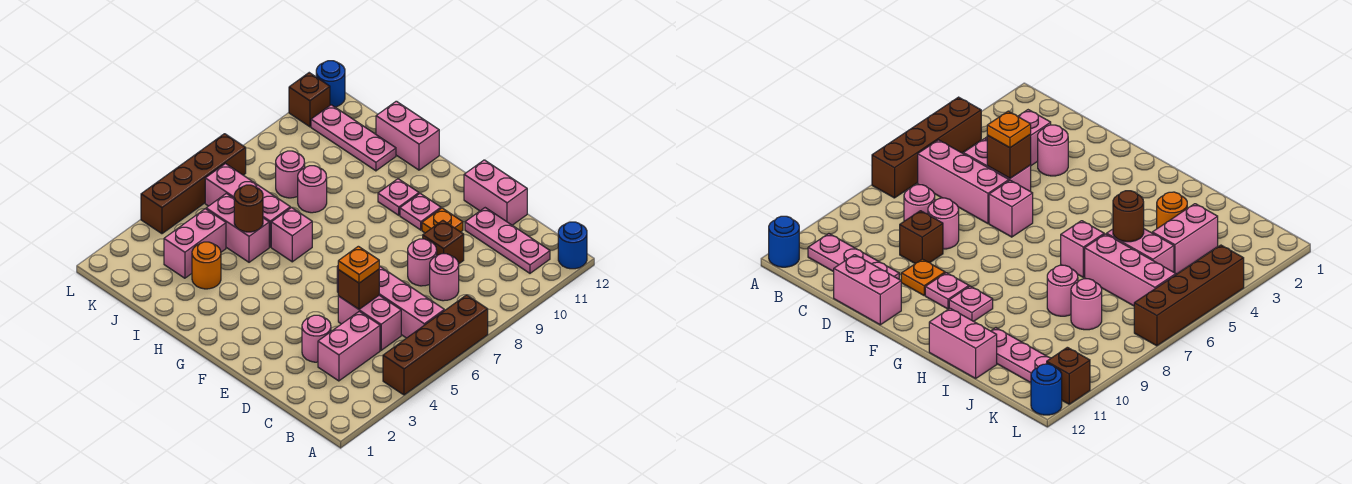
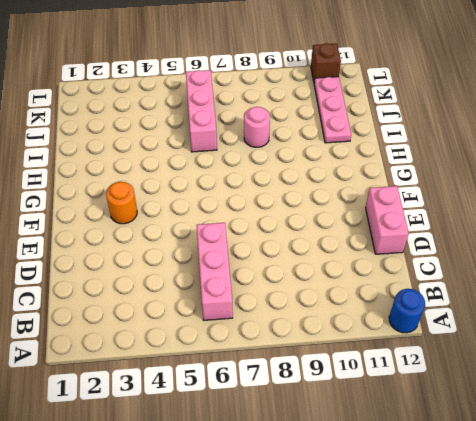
orange 1x1 round brick [106,182,137,224] -> orange 1x1 round brick moved to [192,242,221,289]
none -> brown 1x4 brick [383,295,488,395]
none -> pink 1x3 plate [465,208,550,273]
none -> pink 1x2 brick [318,311,380,381]
none -> pink 1x2 brick [338,295,401,350]

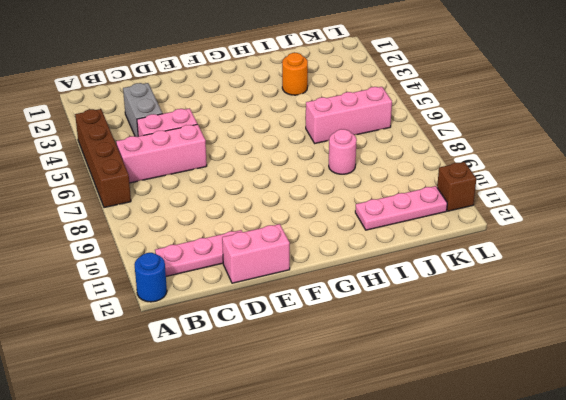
grey 1x2 brick [123,83,163,137] -> pink 1x2 brick [318,311,380,381]
none -> pink 1x1 round brick [430,254,459,301]
none -> pink 1x1 round brick [302,315,331,362]
none -> pink 1x1 round brick [408,239,437,286]
none -> brown 1x1 brick [423,221,464,264]

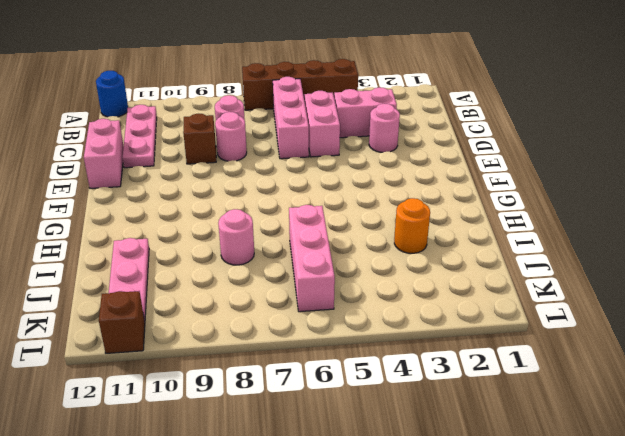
none -> pink 1x1 brick [989,180,1033,237]
none -> orange 1x1 plate [422,208,463,233]
none -> pink 1x1 plate [400,194,441,230]
none -> pink 1x1 plate [378,179,419,215]

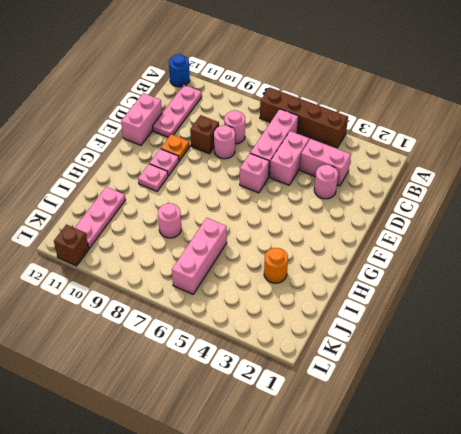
none -> pink 1x1 brick [271,207,312,262]
none -> pink 1x2 brick [376,101,439,170]
none -> pink 1x2 brick [206,193,269,262]
none -> pink 1x2 brick [164,209,226,278]

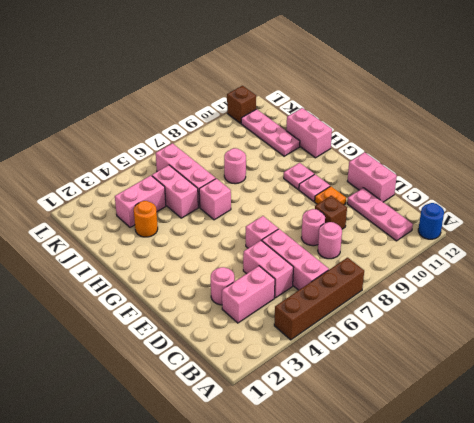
none -> pink 1x1 round brick [276,151,305,198]
none -> brown 1x4 brick [141,134,246,234]
none -> blue 1x1 round brick [316,61,345,107]
none -> brown 1x1 brick [338,269,379,309]

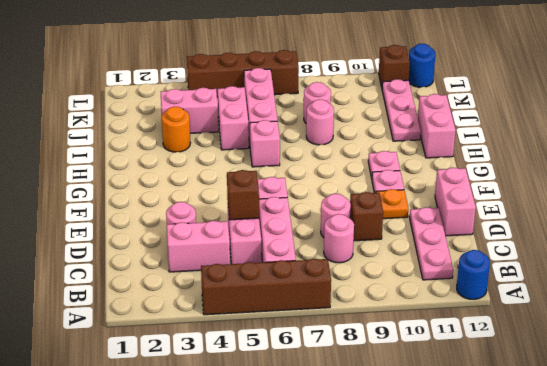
none -> brown 1x1 round brick [234,185,263,232]
none -> orange 1x1 plate [338,246,379,283]

